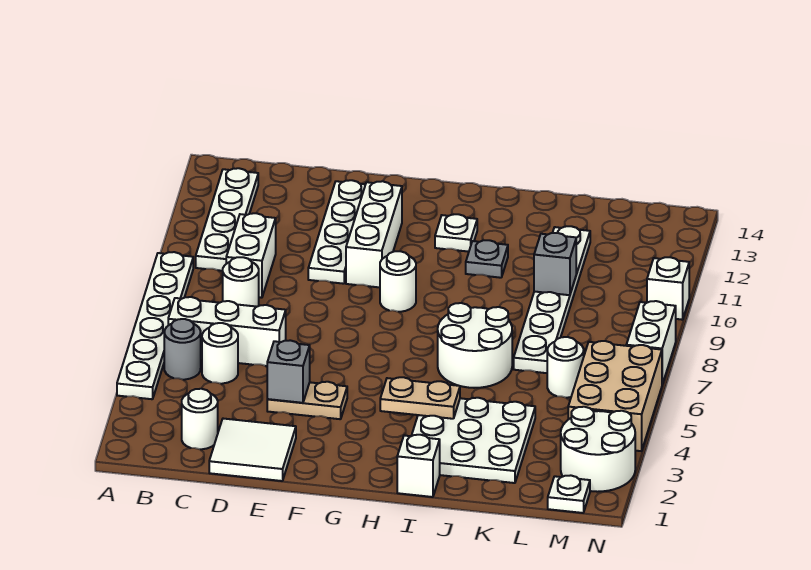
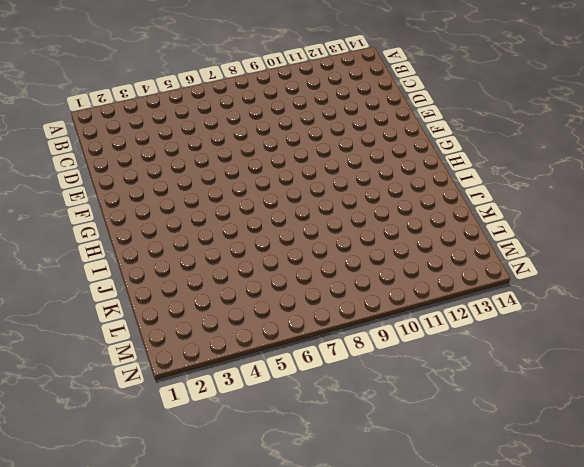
none -> white 1x6 plate [117,252,193,399]
none -> grey 1x1 round brick [164,319,201,380]
none -> white 1x3 brick [168,297,286,366]

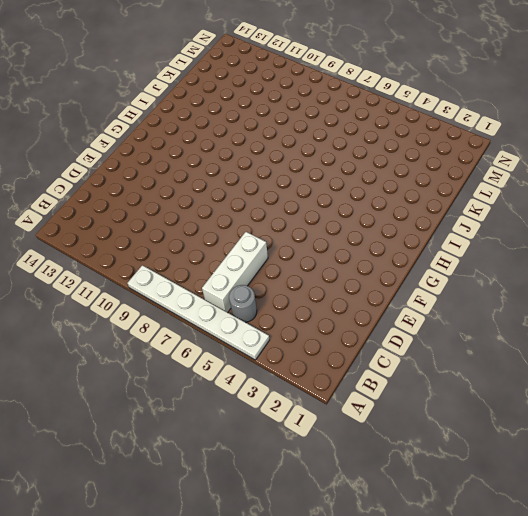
none -> white 1x4 plate [196,168,258,271]
none -> white 1x1 round brick [182,389,218,449]
none -> white 1x1 round brick [202,323,238,384]

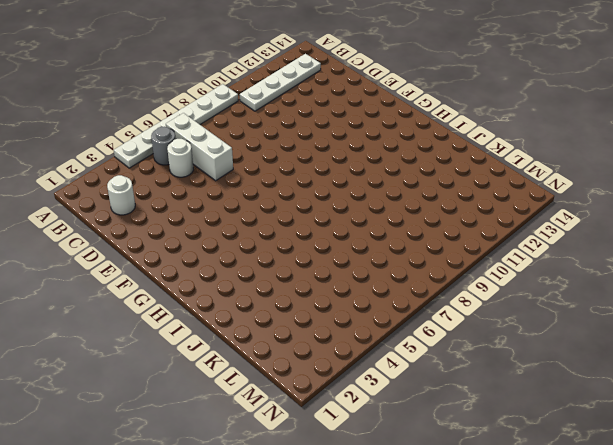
none -> white 1x1 round brick [223,257,259,307]
none -> white 1x2 brick [226,213,276,298]
none -> white 2x2 tile [209,419,296,481]

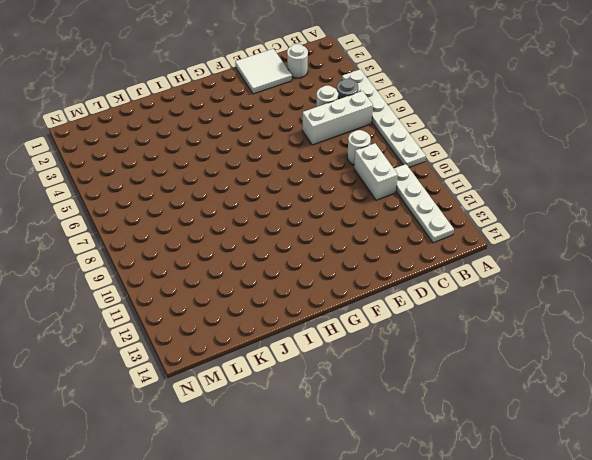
none -> tan 1x2 plate [267,382,347,419]
none -> white 1x4 plate [308,180,365,284]
none -> white 1x3 brick [346,181,402,287]

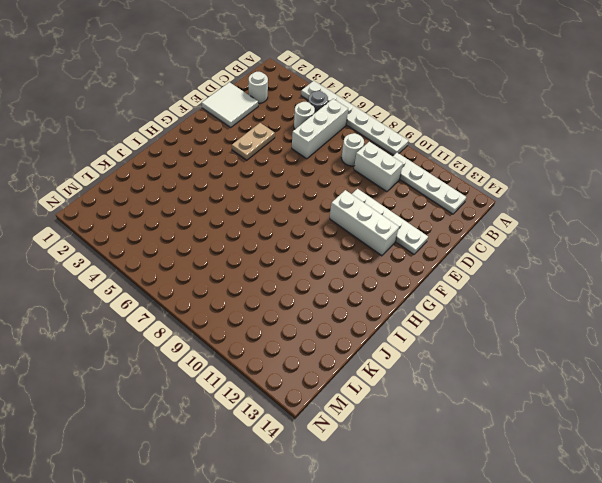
none -> white 1x1 round brick [380,251,416,312]
none -> white 1x1 plate [435,214,477,252]
none -> white 1x1 brick [397,435,440,497]

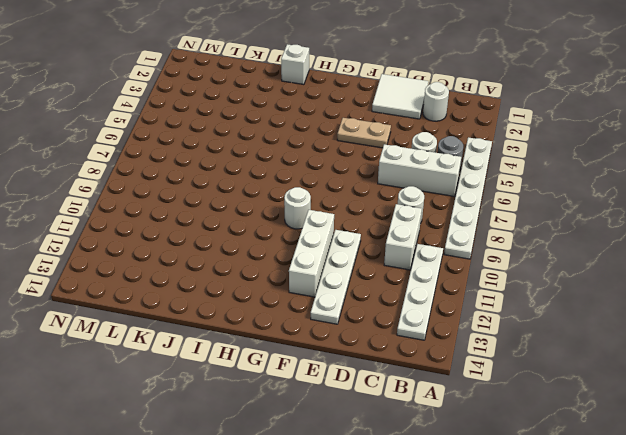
none -> white 1x1 plate [435,214,477,252]
none -> white 3x3 plate [412,398,535,483]
none -> white 2x2 round brick [438,303,512,388]

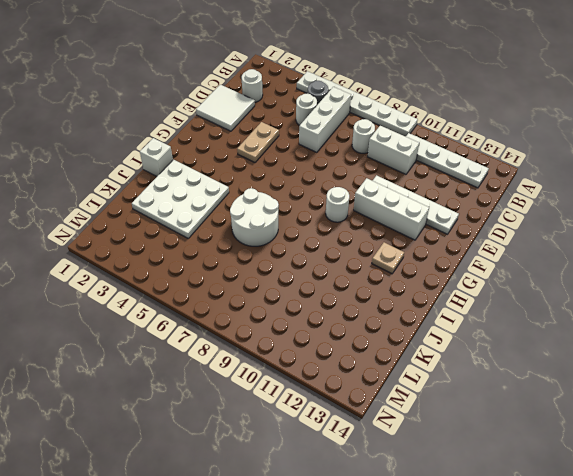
tan 1x1 plate [372,242,404,274] -> white 1x1 plate [435,214,477,252]
none -> grey 1x1 plate [466,240,508,278]
none -> white 1x6 plate [514,226,590,373]
none -> white 1x1 round brick [547,337,584,398]

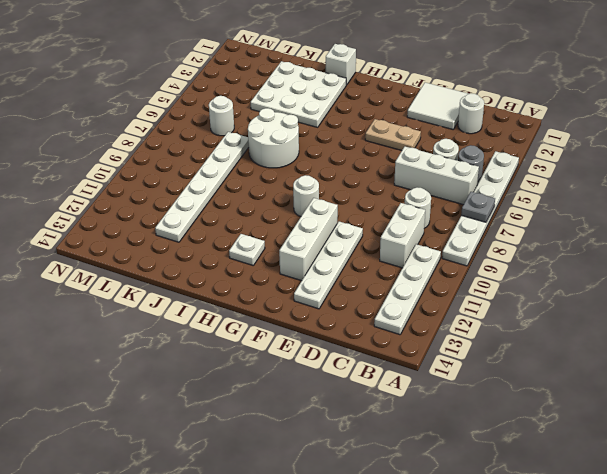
grey 1x1 plate [461,192,495,222] -> grey 1x1 plate moved to [466,240,508,278]
none -> white 1x1 plate [548,475,590,513]
none -> white 2x2 round brick [561,407,635,492]
none -> tan 2x3 brick [568,341,662,451]

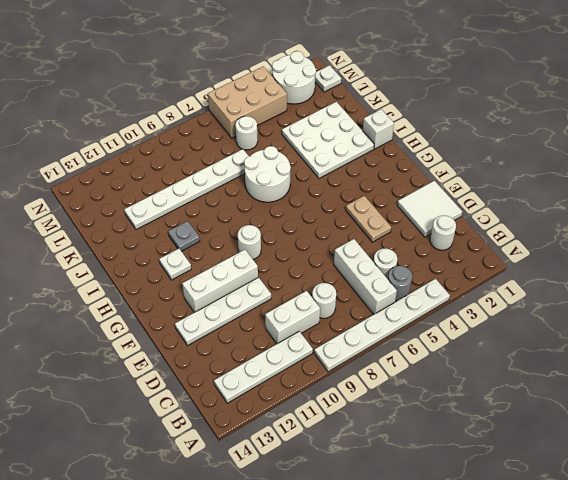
none -> white 1x2 brick [626,301,676,384]
none -> white 1x1 brick [647,257,689,320]
none -> grey 1x1 brick [267,340,310,403]

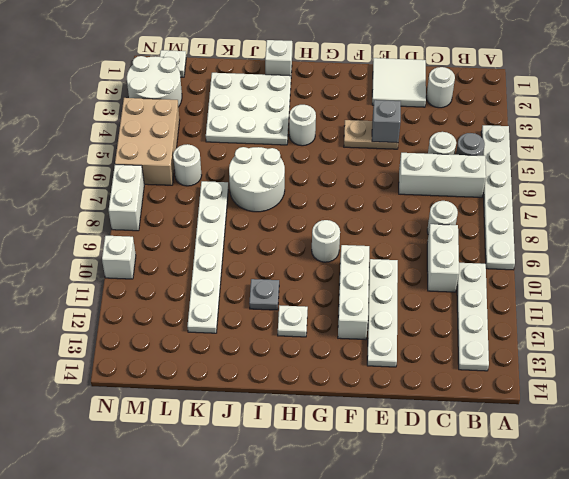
white 1x1 round brick [289,105,316,146] -> none
none -> tan 1x2 plate [380,377,460,419]
none -> grey 1x1 brick [534,233,576,295]

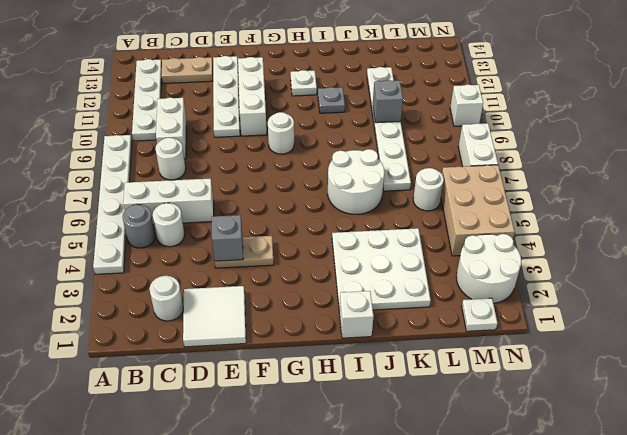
tan 1x2 plate [162,57,213,84] -> tan 1x2 plate moved to [380,377,460,419]

